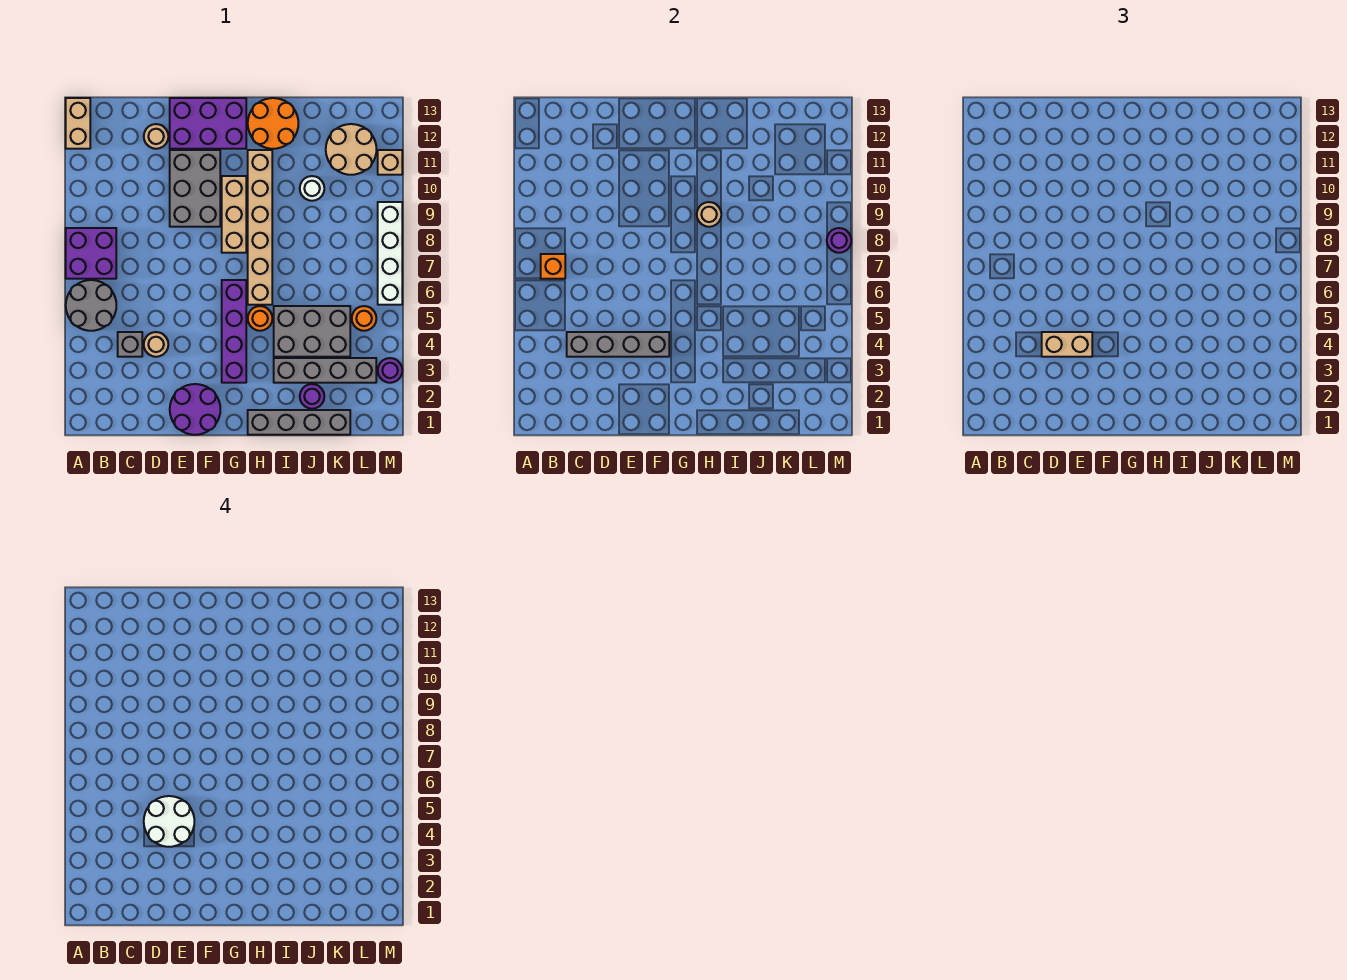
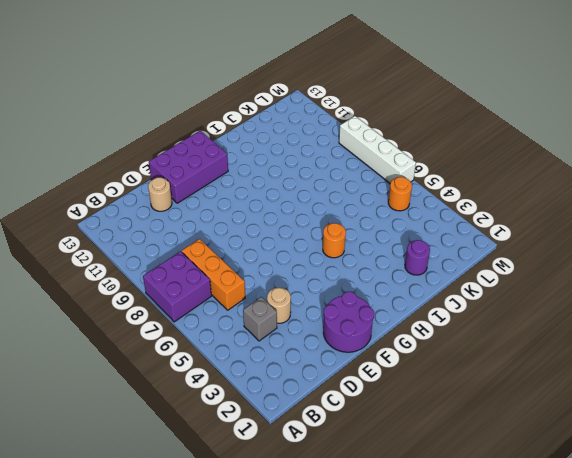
orange 1x3 brick [182,239,245,310] -> none
none -> grey 2x2 round brick [66,280,116,331]
none -> tan 1x2 brick [66,98,90,149]
none -> grey 2x3 brick [170,150,220,227]
none -> purple 1x4 brick [222,280,246,383]

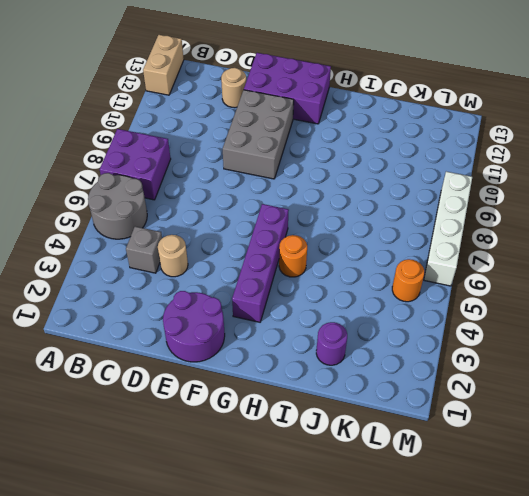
none -> tan 1x3 brick [222,176,246,253]
none -> grey 1x4 brick [248,410,350,435]
none -> tan 1x6 brick [248,150,272,305]
none -> orange 2x2 round brick [248,98,298,149]

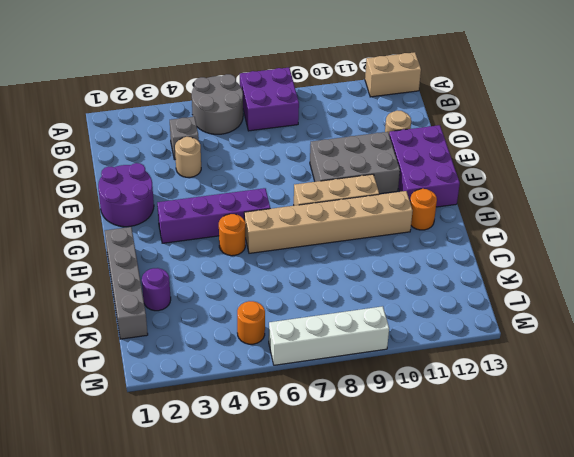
orange 1x1 round brick [410,189,437,230] -> orange 2x2 round brick [248,98,298,149]
none -> grey 1x4 brick [274,358,376,383]
none -> grey 2x3 brick [274,306,350,357]
none -> white 1x1 round brick [300,176,324,201]
none -> tan 2x2 round brick [326,124,376,175]

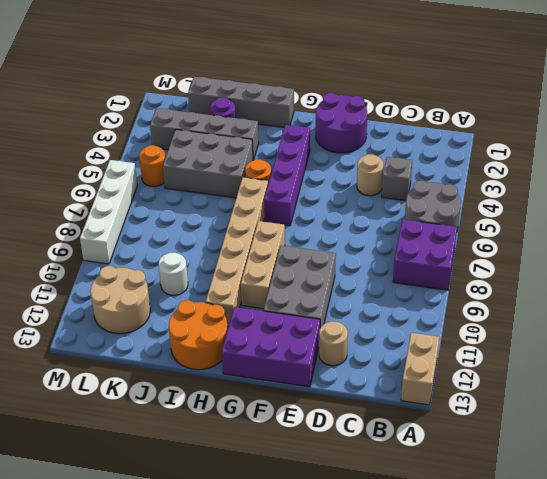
none -> purple 1x1 round brick [378,358,402,383]
none -> tan 1x1 brick [378,150,402,175]
none -> orange 1x1 brick [541,254,565,279]
none -> grey 1x4 brick [567,332,669,357]

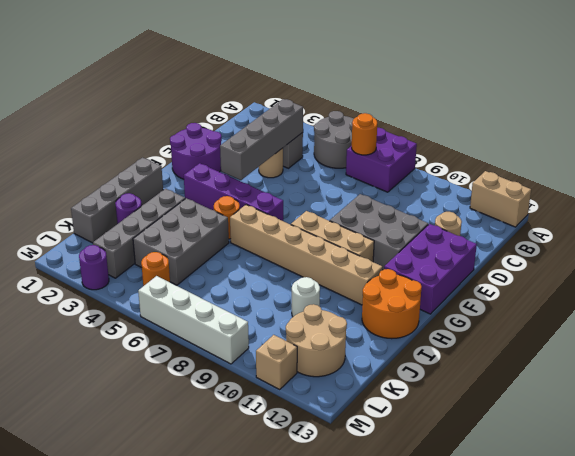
orange 1x1 round brick [352,113,377,155] -> orange 1x1 brick [541,254,565,279]
none -> tan 1x1 round brick [697,202,721,227]
none -> purple 1x1 round brick [827,228,851,253]
none -> tan 1x2 brick [1042,332,1092,357]
none -> white 2x2 round brick [144,796,194,847]

